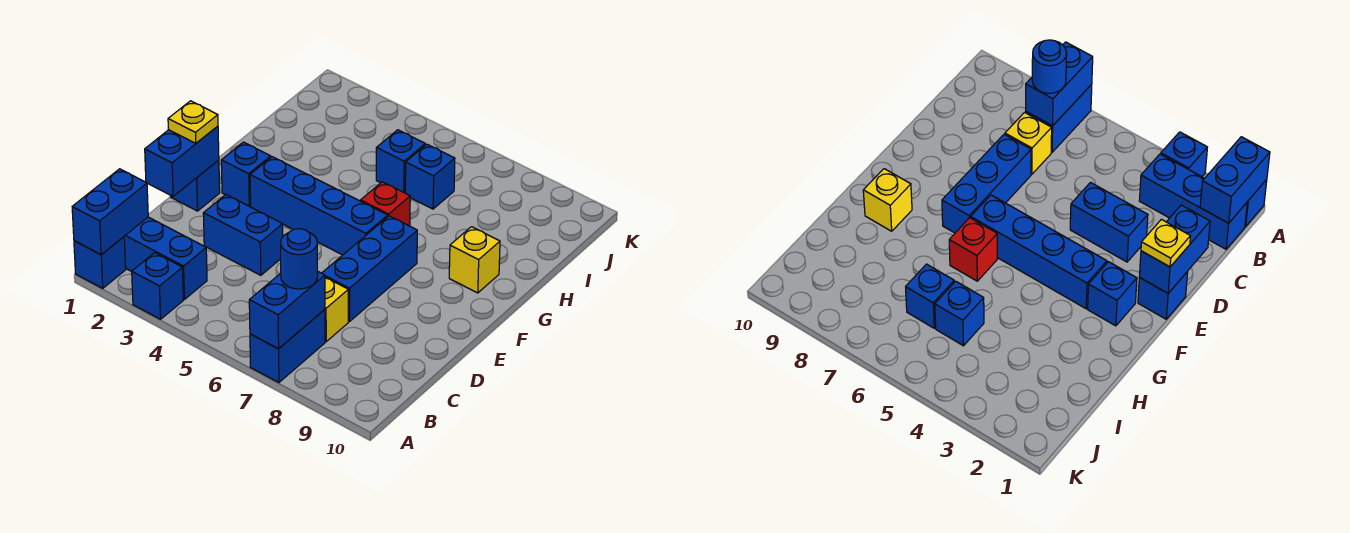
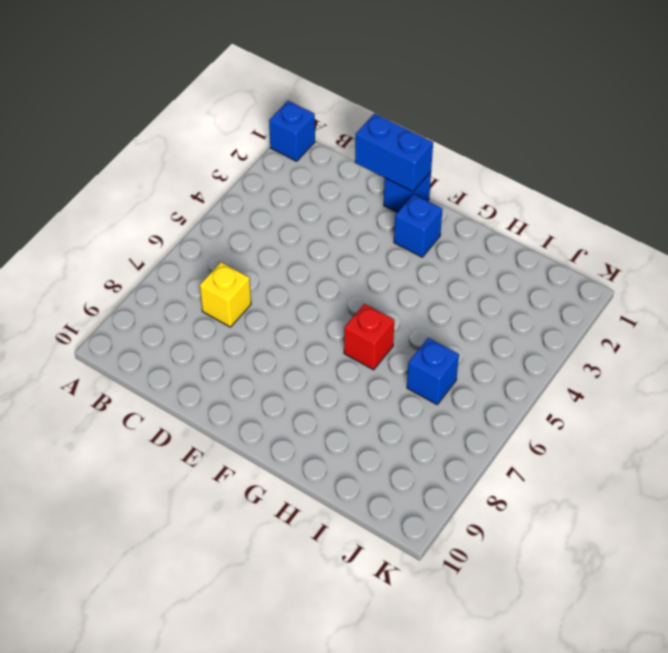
none -> blue 1x1 brick [132,253,183,319]
none -> blue 1x2 brick [250,310,325,383]
none -> blue 1x3 brick [124,217,207,299]

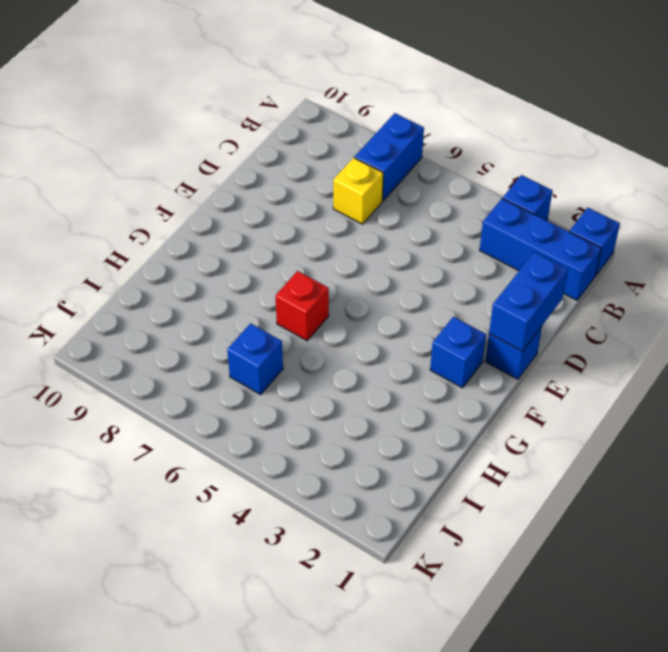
none -> blue 1x2 brick [203,195,283,275]
none -> blue 1x3 brick [322,216,417,322]
none -> blue 1x4 brick [250,157,388,255]

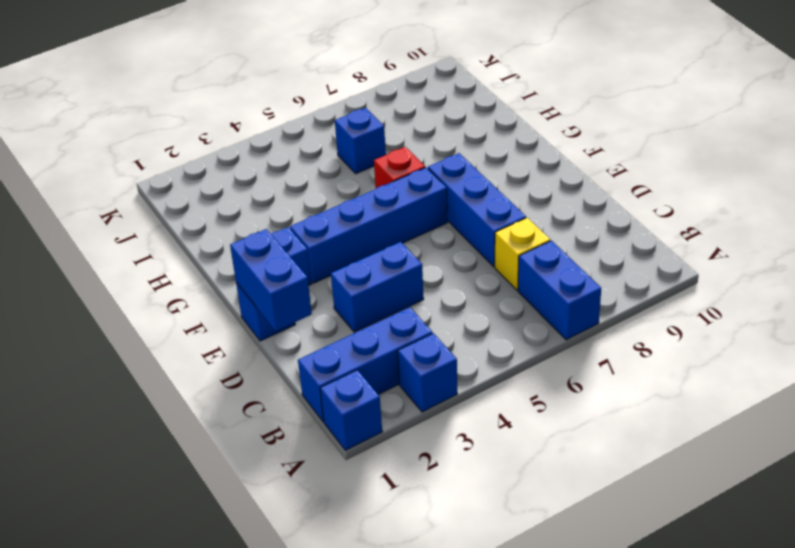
none -> yellow 1x1 brick [449,227,500,293]
none -> blue 1x1 brick [376,130,425,193]
none -> blue 1x2 brick [72,169,148,255]

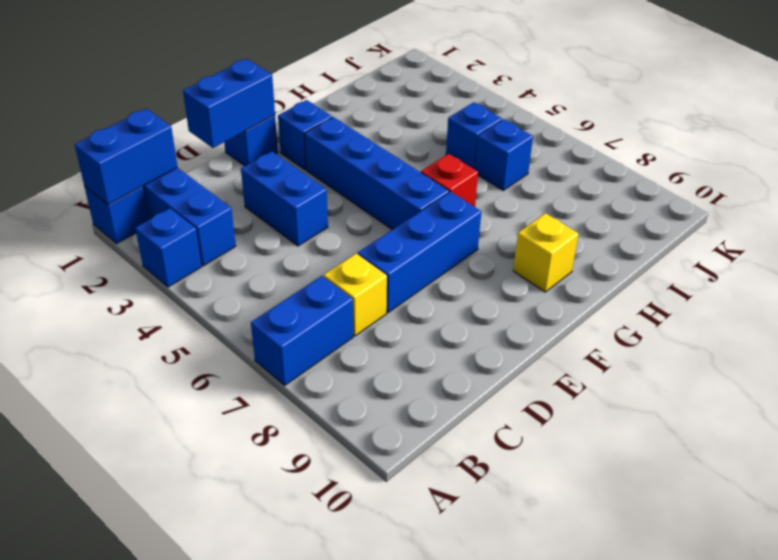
none -> blue 1x2 brick [249,271,325,349]
none -> blue 1x1 round brick [281,229,318,289]
none -> yellow 1x1 plate [168,101,218,143]

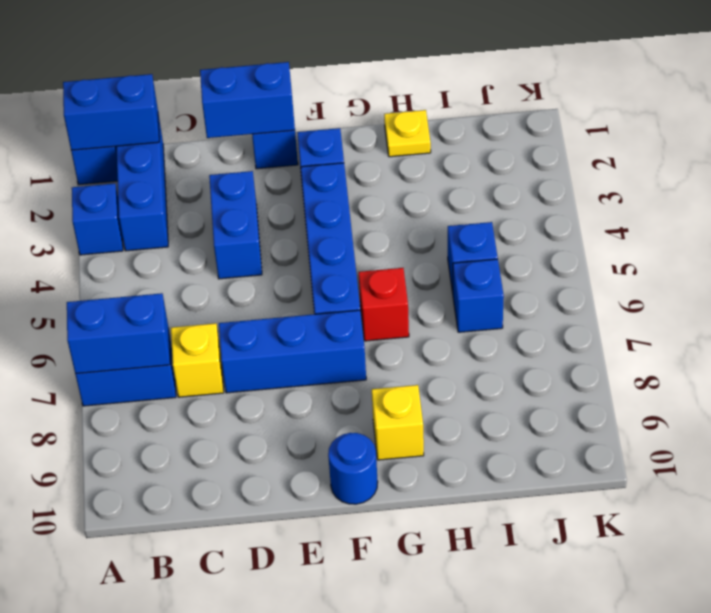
blue 1x1 round brick [328,433,378,504] -> blue 1x1 round brick moved to [281,229,318,289]
yellow 1x1 plate [384,110,431,157] -> yellow 1x1 plate moved to [168,101,218,143]

